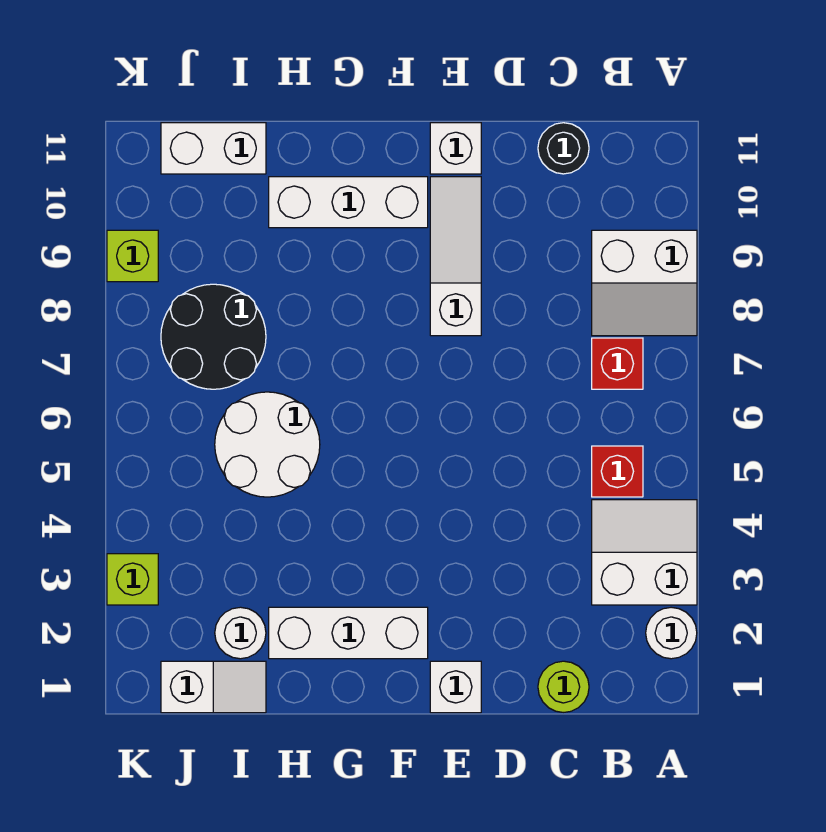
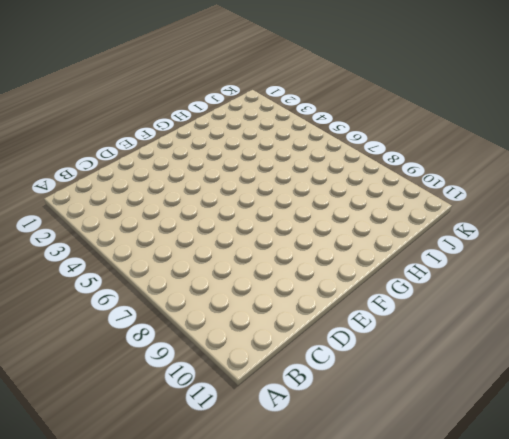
none -> white 1x1 round brick [646,607,697,659]
none -> white 2x2 slope [592,500,697,605]
none -> white 2x2 slope [592,230,697,336]

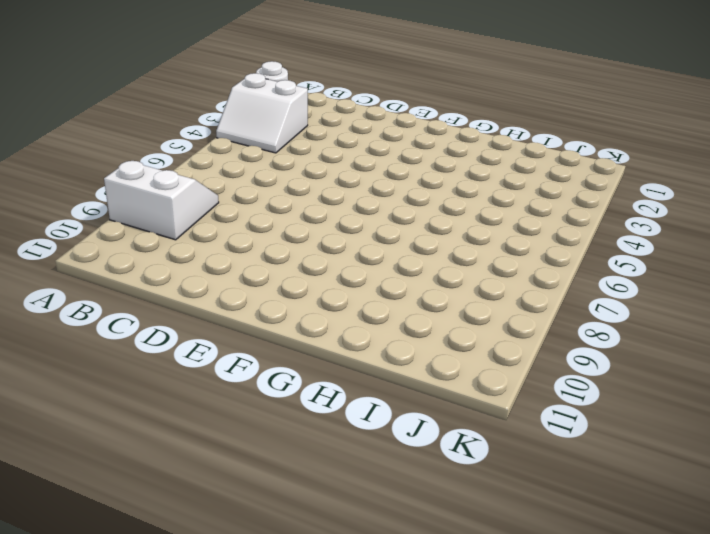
none -> red 1x1 brick [592,446,643,497]
none -> red 1x1 brick [592,338,643,389]
none -> lime 1x1 round brick [538,661,589,713]

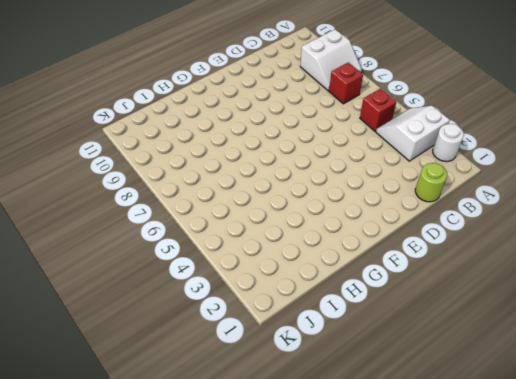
none -> black 1x1 round brick [538,123,589,174]
none -> white 1x1 brick [430,661,481,713]
none -> white 1x3 slope [430,177,481,336]

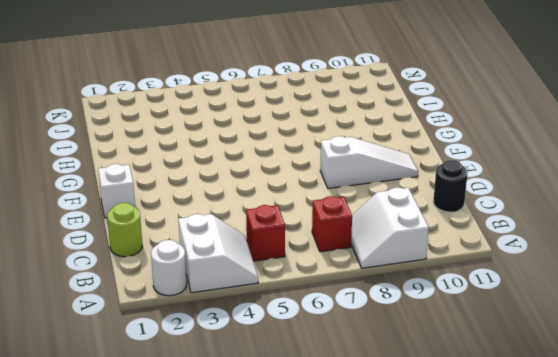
none -> white 1x1 brick [430,123,481,174]
none -> white 1x3 brick [269,607,428,659]
none -> white 1x3 brick [269,177,428,228]

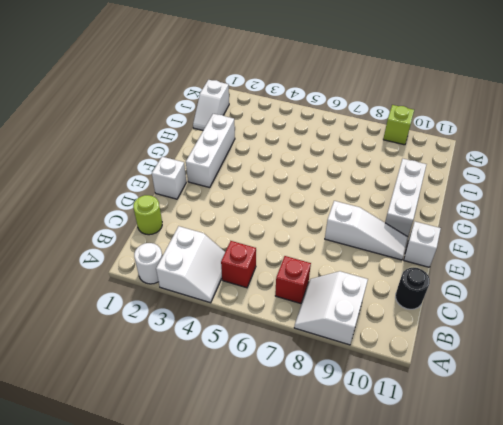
none -> white 2x2 round brick [215,392,320,497]
none -> white 1x1 round brick [215,607,266,659]
none -> black 2x2 round brick [161,284,266,389]

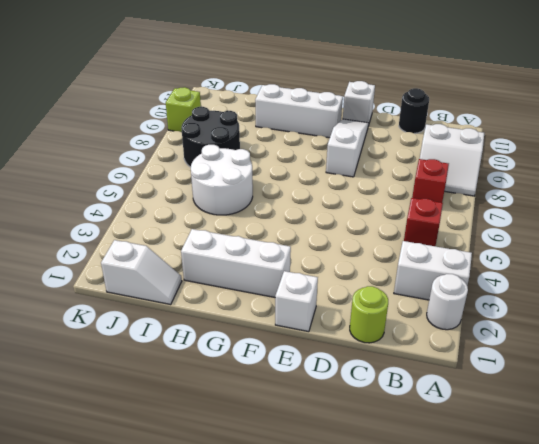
none -> white 1x1 round brick [215,607,266,659]
none -> white 1x2 brick [161,123,266,174]
none -> lime 1x1 brick [107,554,158,605]

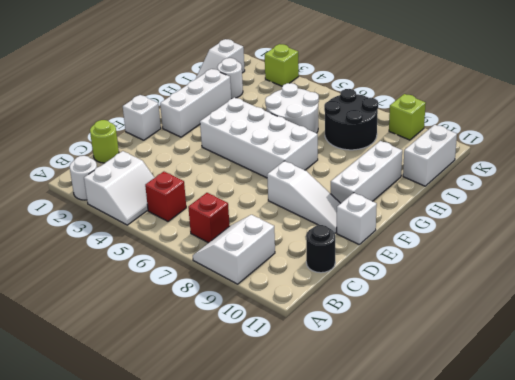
white 2x4 brick [200,97,318,178] -> none

